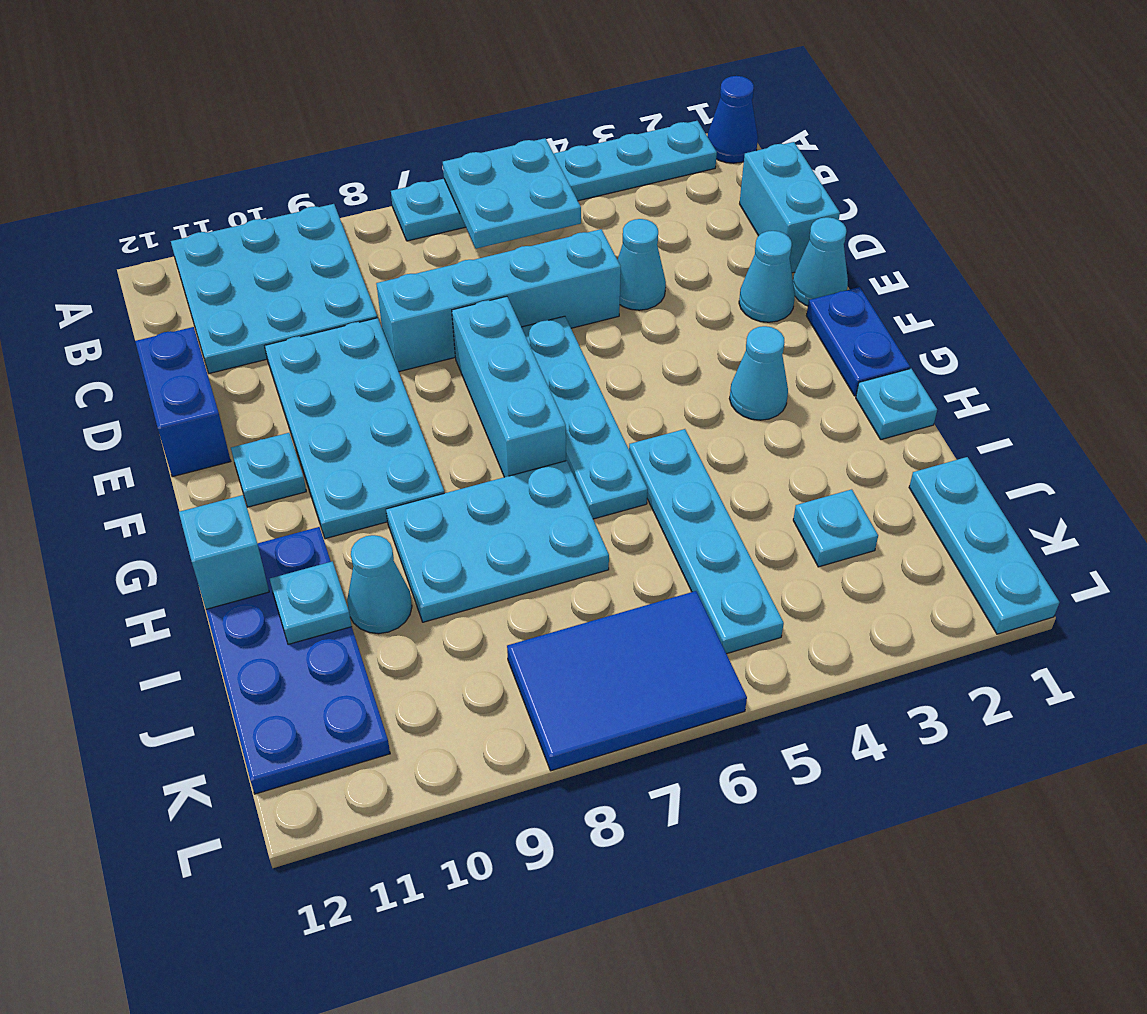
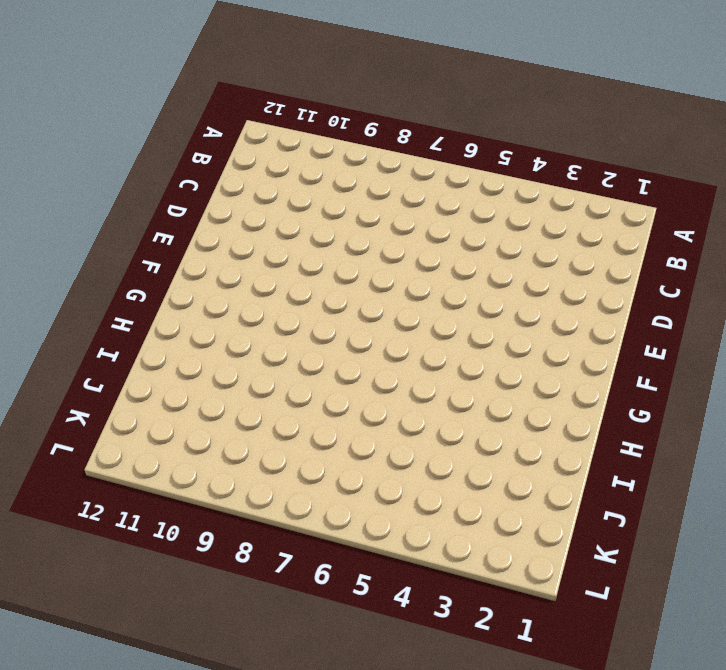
none -> blue 1x1 cone [707,76,758,163]
none -> cyan 1x6 plate [391,121,717,241]
none -> cyan 3x3 plate [171,204,377,373]

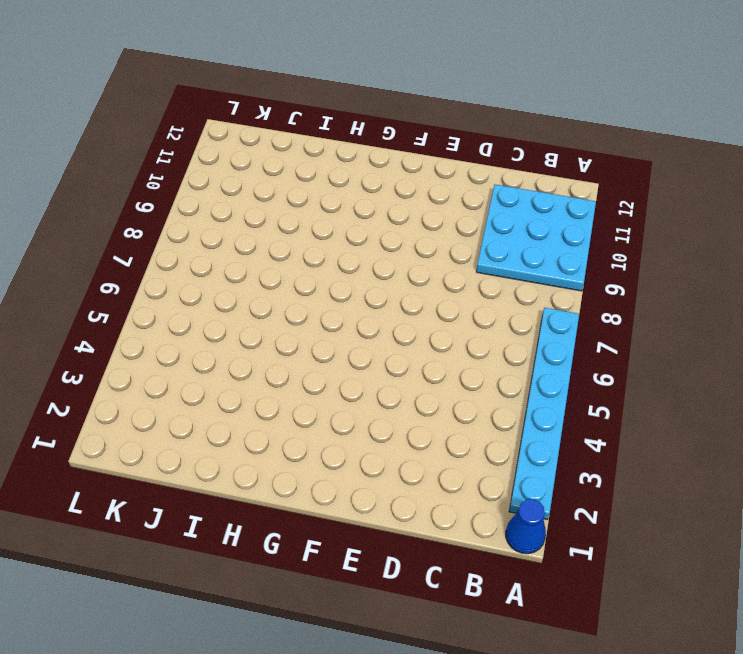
none -> cyan 1x2 brick [740,142,840,273]
none -> cyan 1x1 cone [618,219,666,310]
none -> cyan 1x4 brick [376,229,621,372]

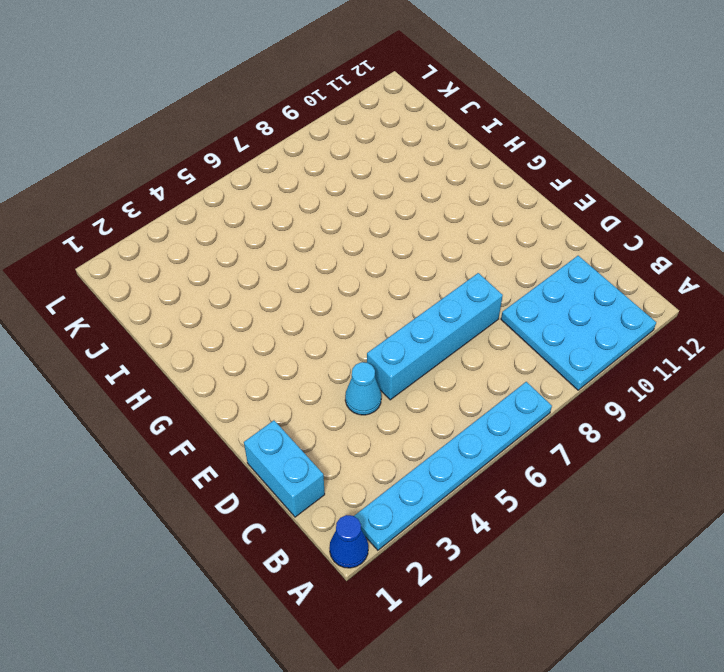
none -> cyan 2x4 plate [265,318,444,539]
none -> blue 1x2 brick [135,327,231,477]
none -> cyan 1x1 cone [793,217,848,306]

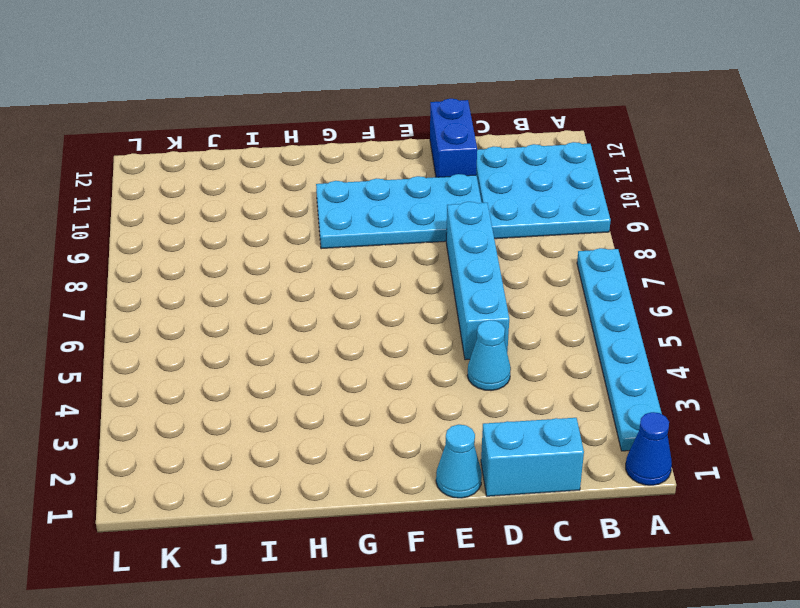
blue 1x2 brick [430,99,477,177] -> blue 1x2 brick turned to [135,327,231,477]
none -> cyan 1x1 cone [739,231,795,322]
none -> cyan 1x4 plate [521,316,648,519]
none -> cyan 1x3 brick [452,296,566,477]

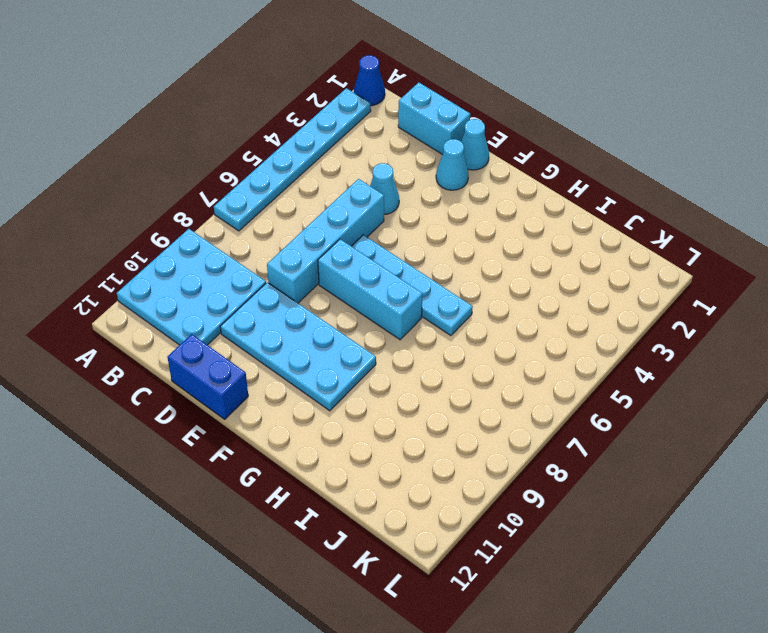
none -> blue 1x2 plate [806,287,910,396]
none -> cyan 1x1 plate [231,433,306,507]
none -> cyan 1x1 cone [729,326,788,420]

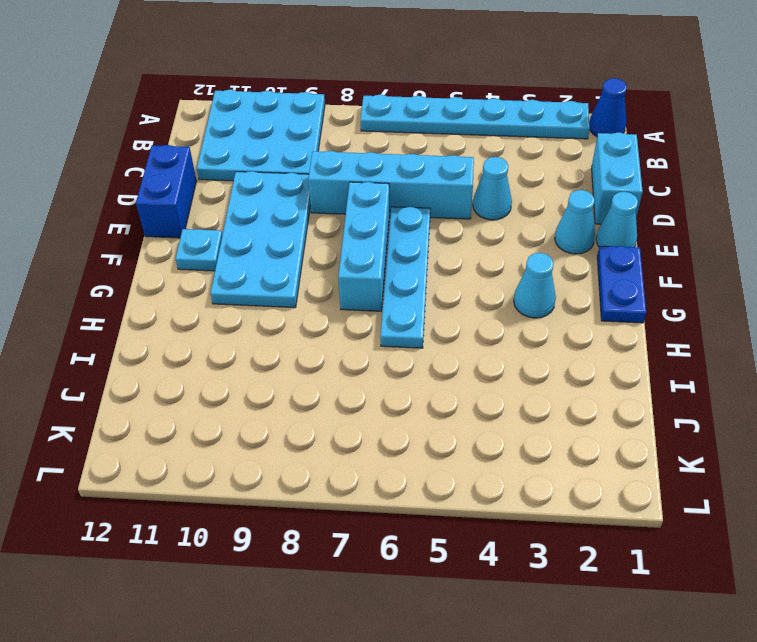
none -> cyan 1x1 plate [856,369,937,440]
none -> cyan 1x4 plate [629,429,784,654]
none -> cyan 2x3 plate [386,461,609,622]

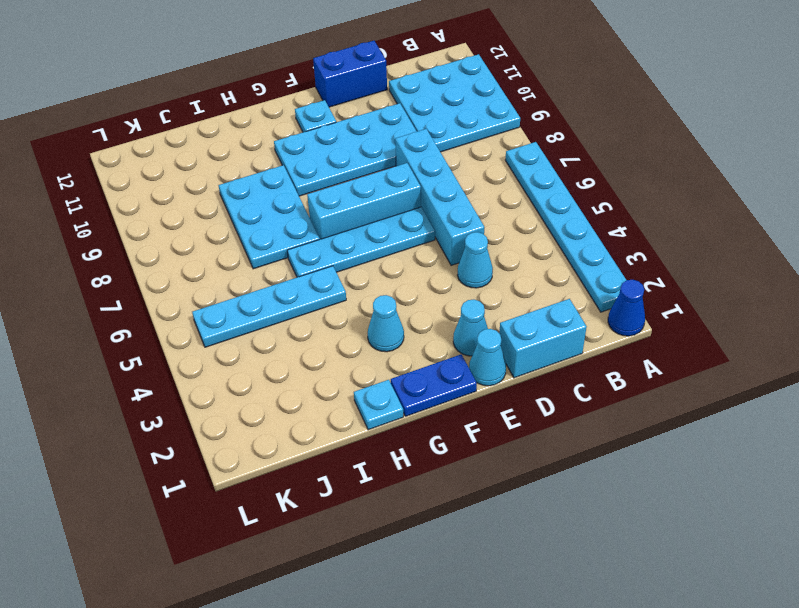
none -> blue 2x4 plate [206,527,390,794]
none -> cyan 1x1 cone [347,535,412,634]
none -> cyan 1x3 plate [909,457,1059,634]

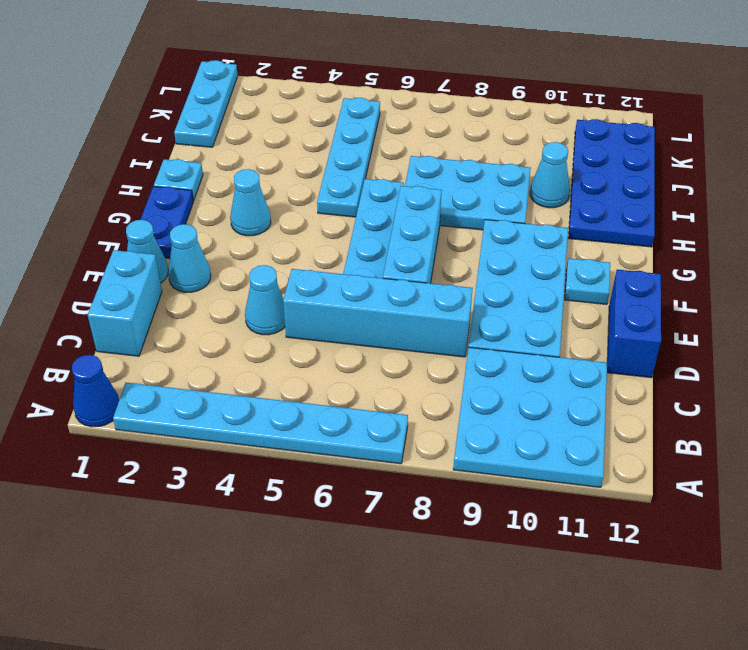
none -> cyan 1x1 plate [793,489,878,567]
none -> blue 2x3 tile [507,591,747,771]
none -> cyan 2x2 plate [443,138,581,249]

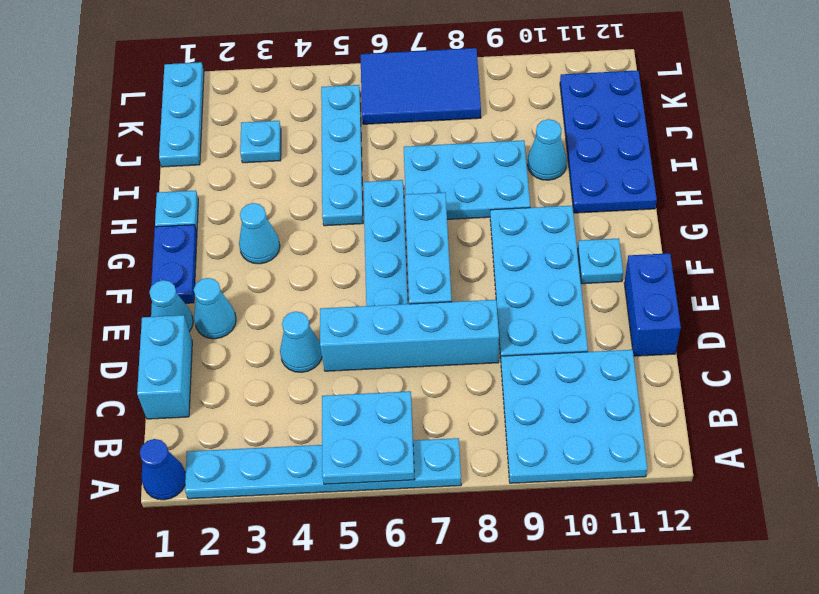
none -> cyan 1x1 brick [179,495,269,609]
none -> cyan 1x1 plate [270,561,352,644]

